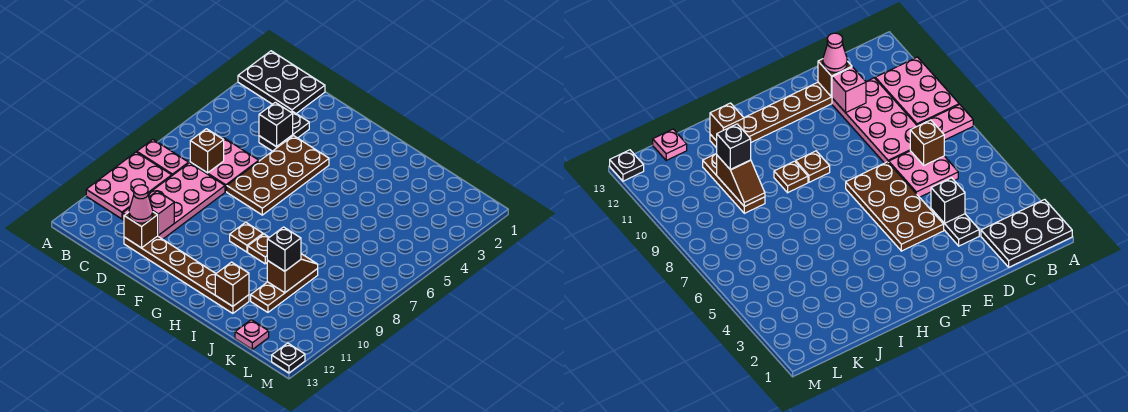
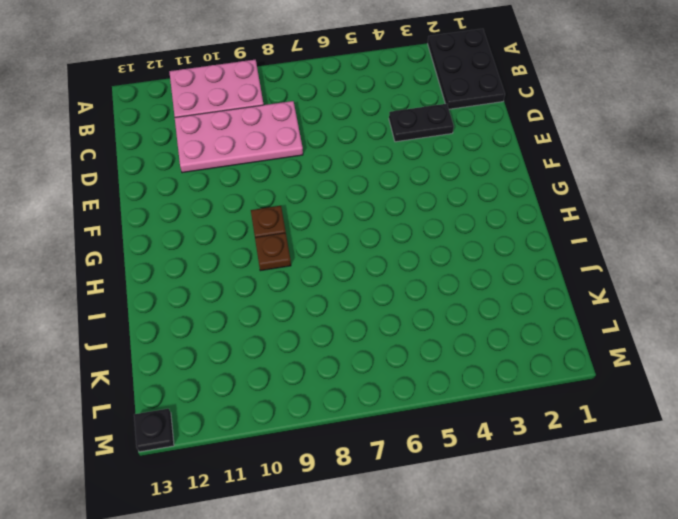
none -> pink 1x2 plate [137,140,189,175]
none -> pink 2x2 plate [190,138,259,192]
none -> brown 1x6 plate [124,236,249,313]

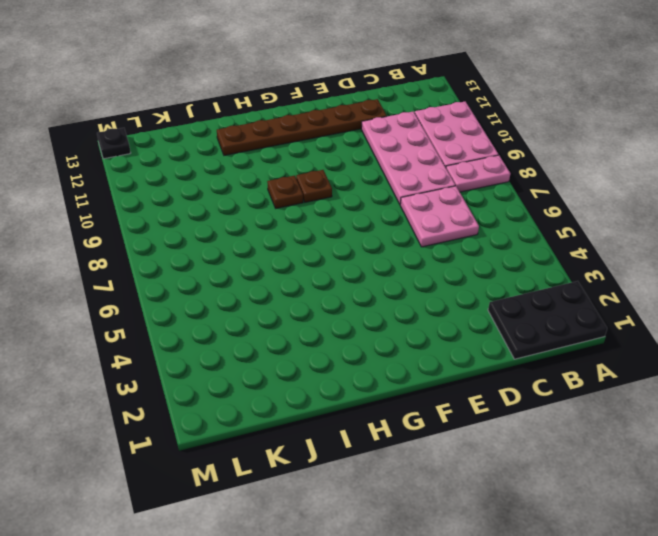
none -> black 1x2 plate [259,111,309,151]
none -> brown 2x4 plate [227,136,329,215]
none -> brown 1x3 plate [251,269,318,312]

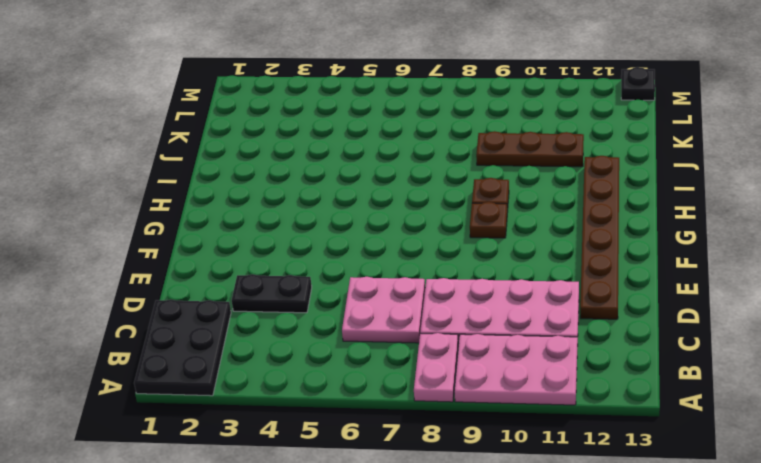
none -> brown 2x4 plate [227,136,329,215]
none -> pink 1x1 plate [235,320,269,349]
none -> brown 1x1 brick [190,129,224,173]

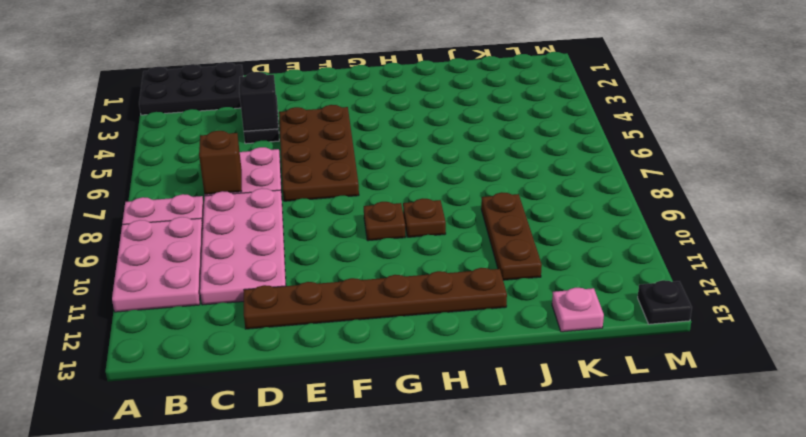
none -> pink 1x1 brick [149,191,174,235]
none -> brown 1x1 brick [124,212,158,248]
none -> brown 1x1 brick [215,262,249,306]

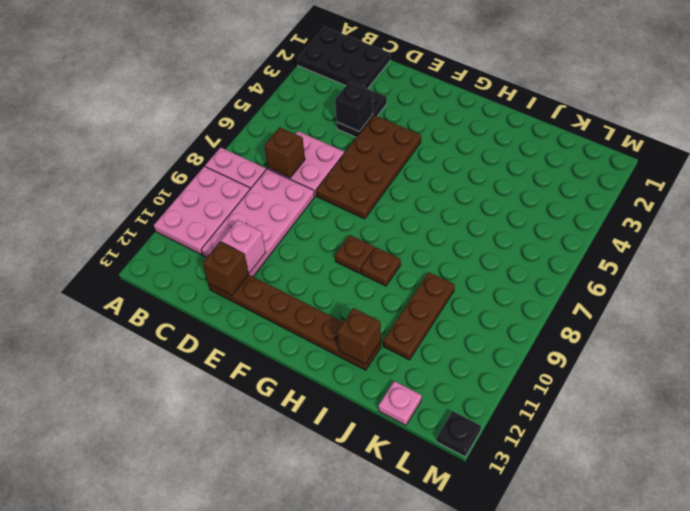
none -> brown 1x2 slope [267,254,318,293]
none -> pink 1x1 cone [129,185,153,223]
none -> black 1x1 brick [267,227,301,271]

